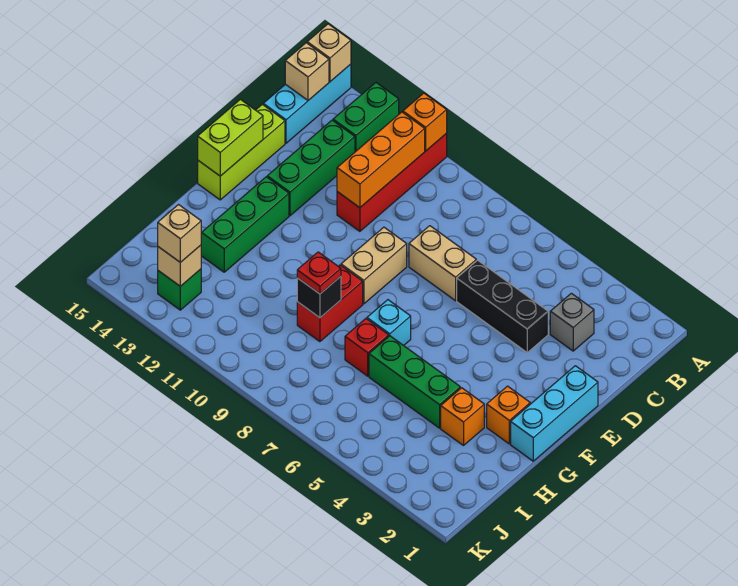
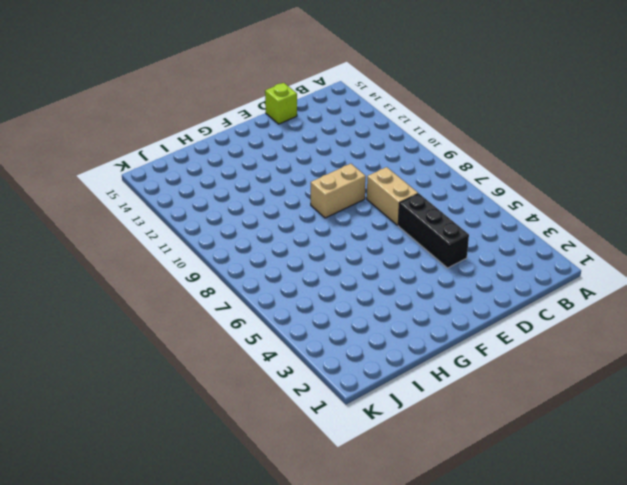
lime 1x1 brick [265,83,297,124] -> lime 1x3 brick [198,104,285,200]
none -> red 1x4 brick [337,133,447,231]
none -> green 1x2 brick [333,83,399,152]
none -> cyan 1x3 brick [263,64,351,143]

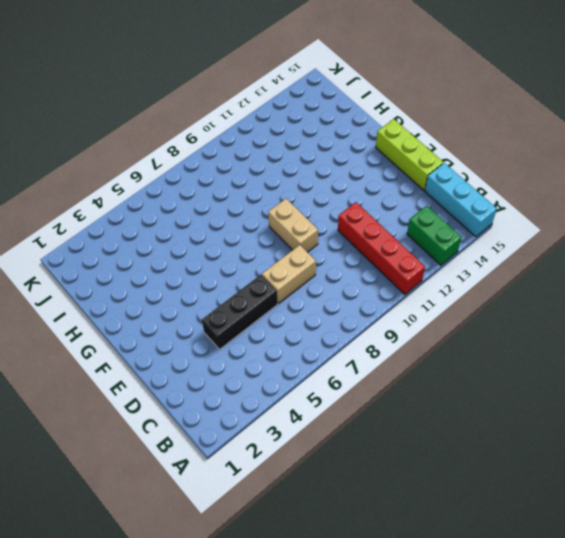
none -> grey 1x1 brick [550,293,594,351]
none -> green 1x3 brick [267,120,355,216]
none -> cyan 1x3 brick [511,366,598,461]

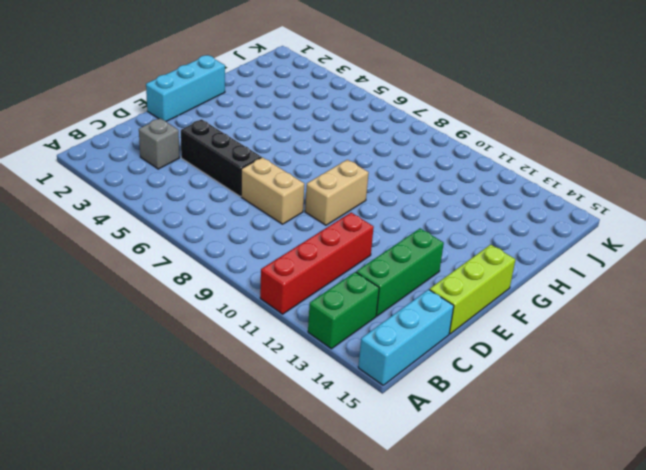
none -> green 1x3 brick [201,177,289,272]
none -> orange 1x1 brick [487,386,530,444]
none -> cyan 1x1 brick [367,300,411,346]

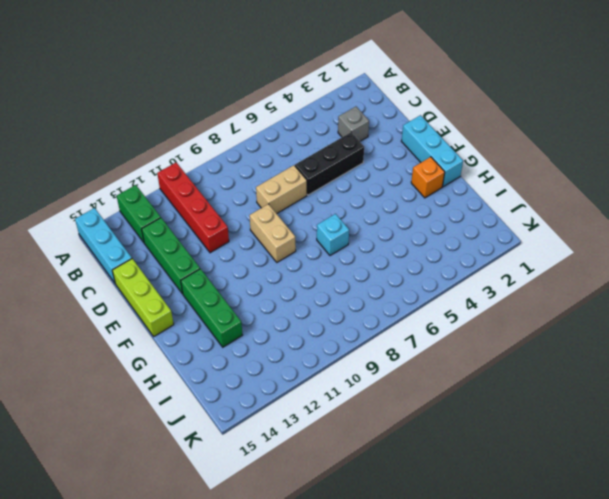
none -> red 1x2 brick [297,265,363,342]
none -> orange 1x1 brick [441,388,484,446]
none -> green 1x3 brick [369,336,460,428]

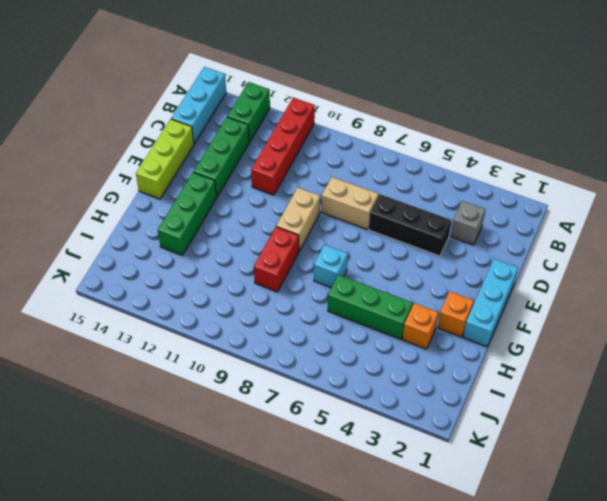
none -> red 1x1 brick [345,319,389,376]
none -> green 1x1 brick [158,269,201,310]
none -> orange 1x1 brick [403,93,447,151]

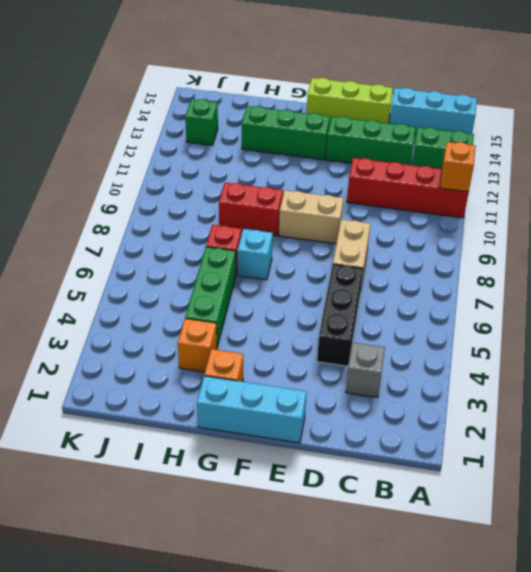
none -> tan 1x1 brick [307,24,351,81]
none -> orange 1x3 brick [337,112,425,208]
none -> tan 1x1 brick [285,43,329,100]

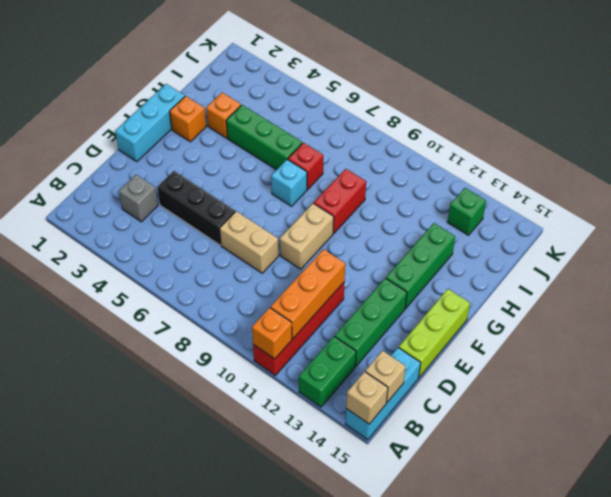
none -> lime 1x2 brick [198,99,263,176]
none -> black 1x1 brick [297,276,341,318]
none -> tan 1x1 brick [158,245,201,286]

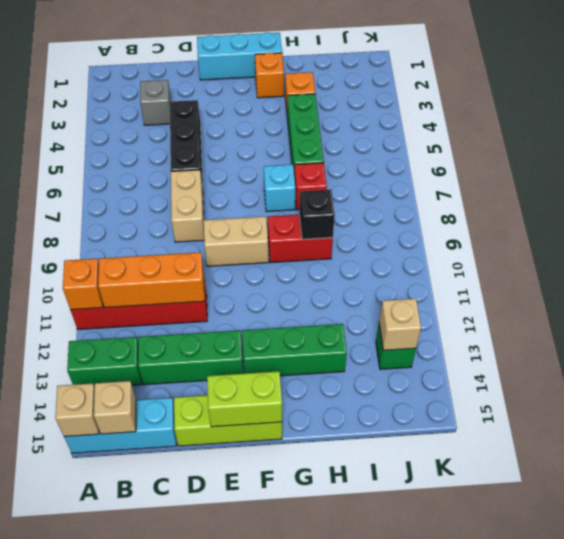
none -> red 1x1 plate [297,252,341,294]
none -> tan 1x1 brick [158,205,201,262]

